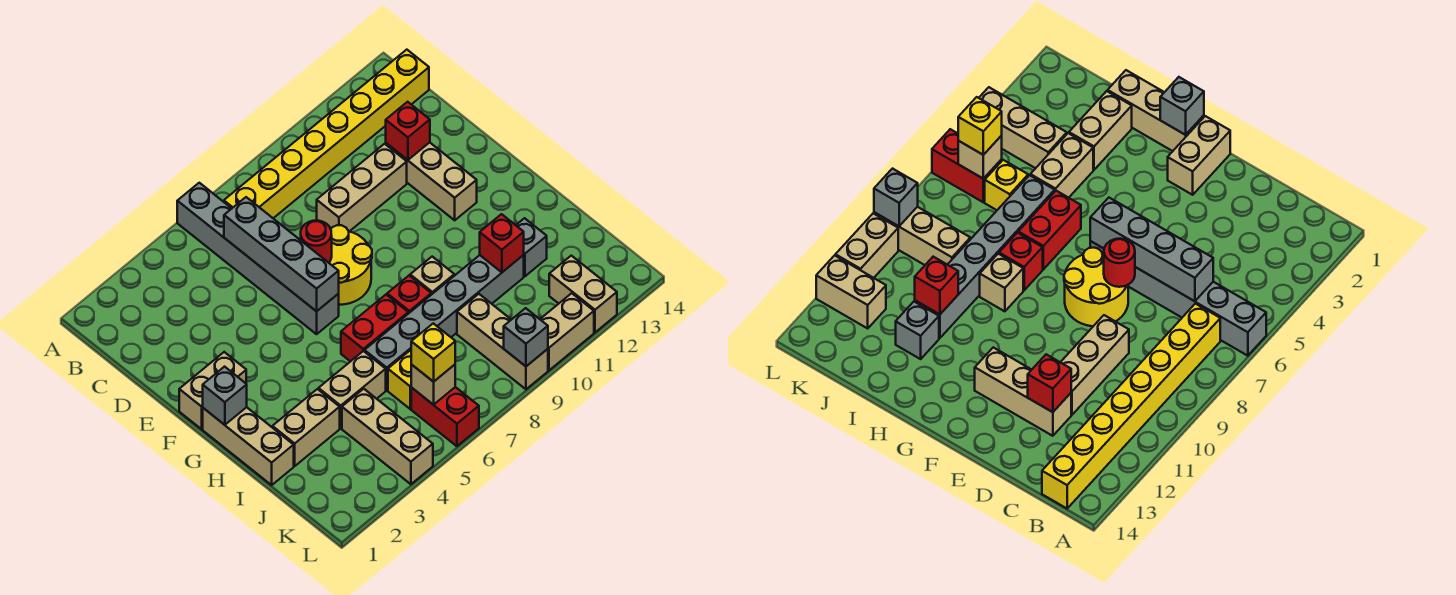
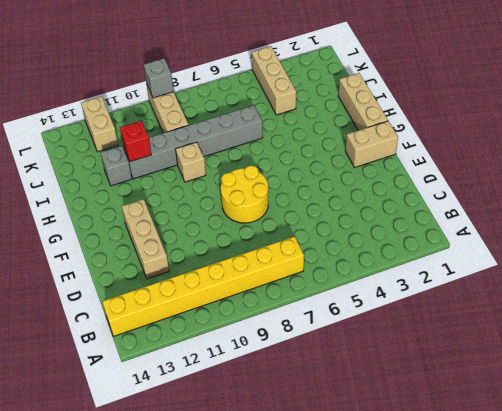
none -> grey 1x6 brick [177,183,339,334]
none -> tan 1x3 brick [317,144,407,231]
none -> red 1x2 brick [341,295,408,362]

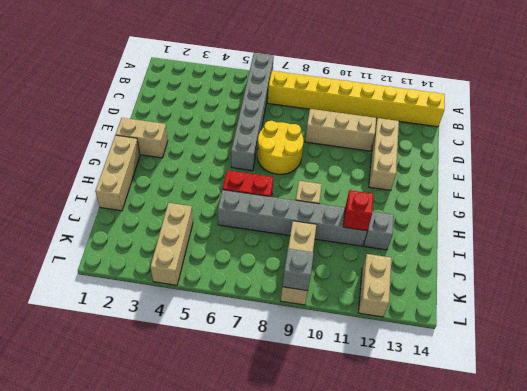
none -> red 1x1 brick [387,276,431,314]
none -> tan 1x2 brick [272,389,340,466]
none -> tan 1x2 brick [318,351,386,428]

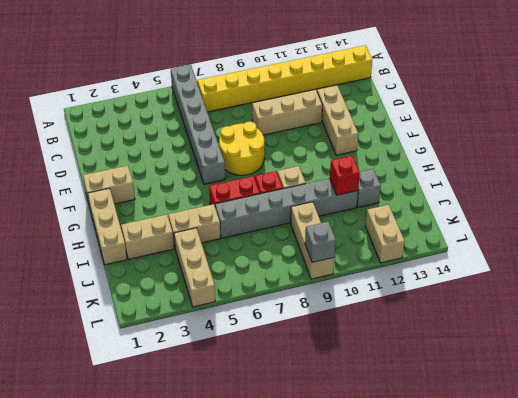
none -> yellow 1x1 brick [388,351,411,409]
none -> red 1x2 brick [411,387,479,446]
none -> tan 1x2 brick [540,293,594,370]

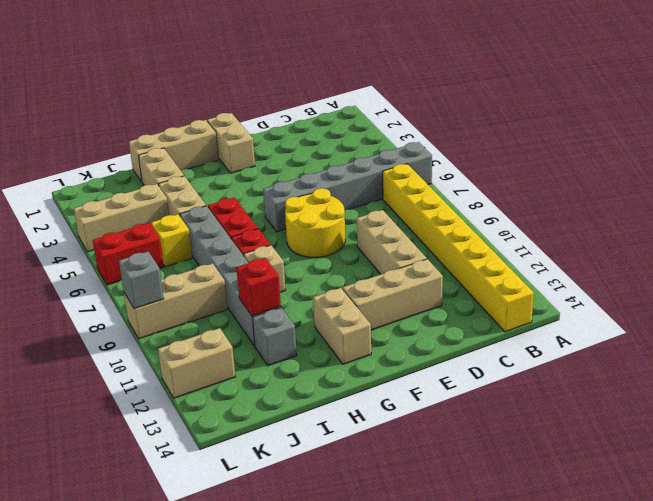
tan 1x2 brick [313,288,371,364] -> tan 1x2 brick moved to [540,293,594,370]
none -> grey 1x4 brick [224,197,339,311]
none -> red 1x1 brick [386,102,430,160]
none -> red 1x1 round brick [301,221,332,263]

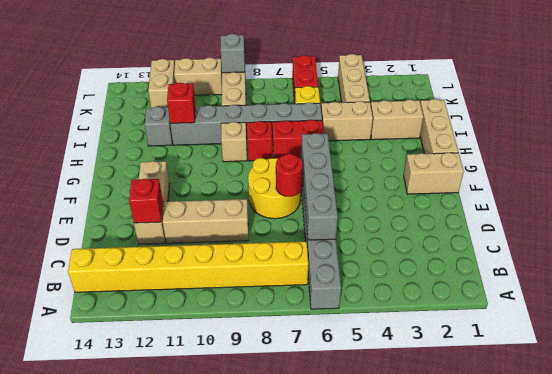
none -> grey 1x1 brick [203,367,247,425]
none -> tan 1x1 brick [411,364,455,405]
none -> yellow 1x1 brick [411,323,455,382]

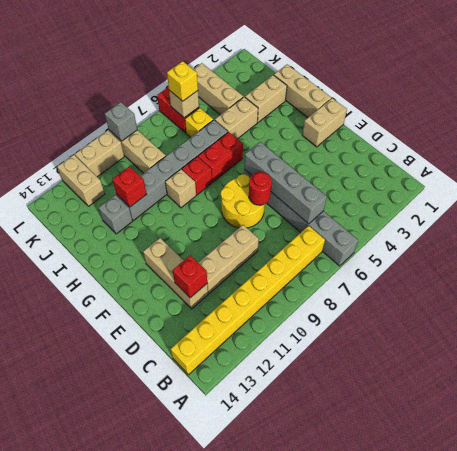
none -> grey 1x1 brick [203,367,247,425]

